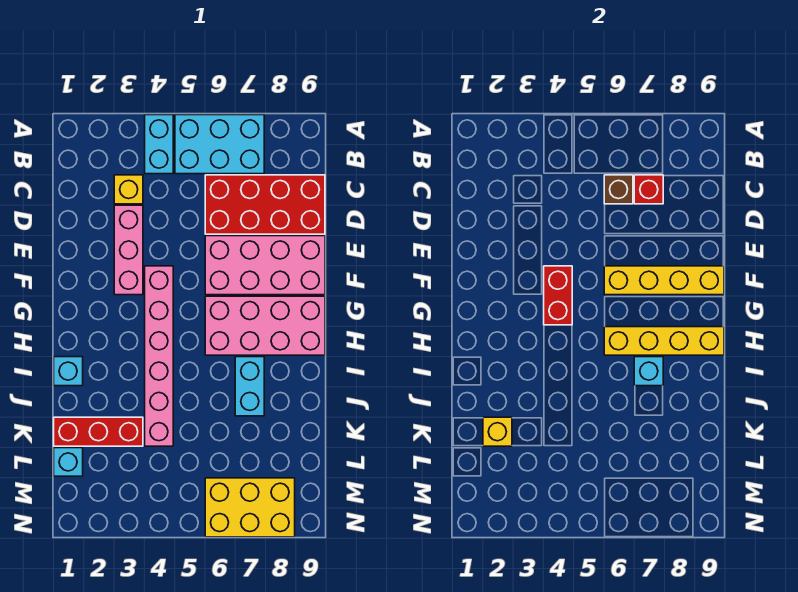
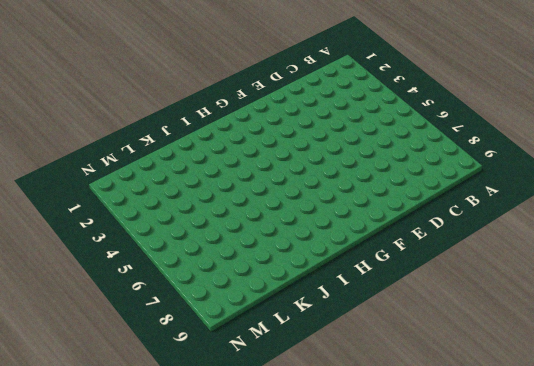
none -> cyan 1x2 brick [145,115,173,174]
none -> cyan 2x3 brick [175,115,264,174]
none -> yellow 1x1 brick [114,175,143,204]

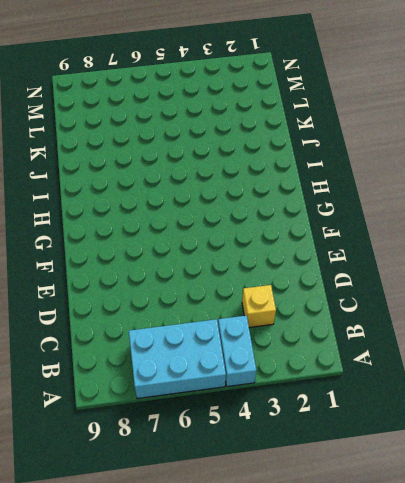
none -> red 2x4 brick [205,175,325,234]
none -> pink 1x3 brick [114,205,143,295]
none -> pink 2x4 brick [205,236,325,295]

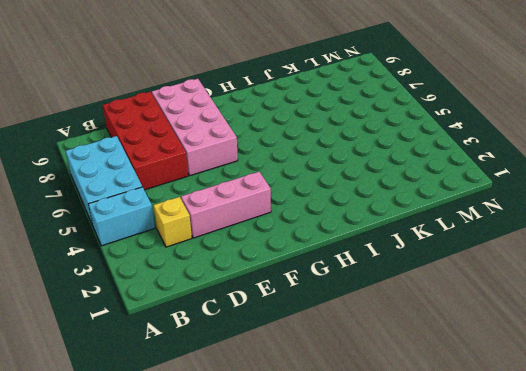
none -> pink 1x6 brick [145,266,173,446]
none -> pink 2x4 brick [205,296,325,355]
none -> cyan 1x1 brick [54,357,83,386]

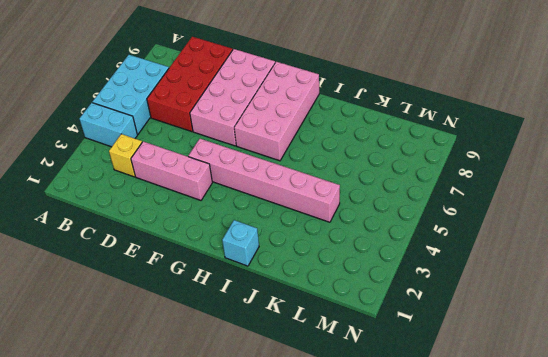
none -> cyan 1x2 brick [235,357,264,416]
none -> red 1x3 brick [54,417,143,446]
none -> cyan 1x1 brick [54,448,83,476]

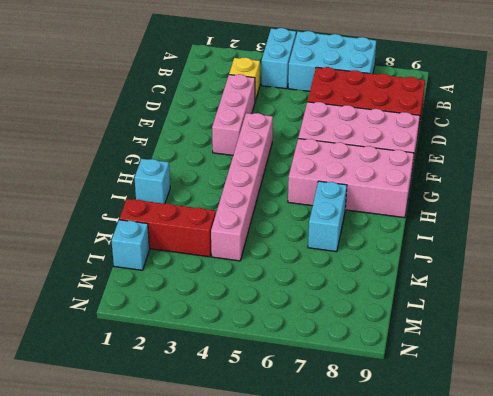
none -> yellow 2x3 brick [205,478,295,537]
none -> brown 1x1 brick [604,175,633,204]
none -> red 1x1 brick [634,175,663,204]

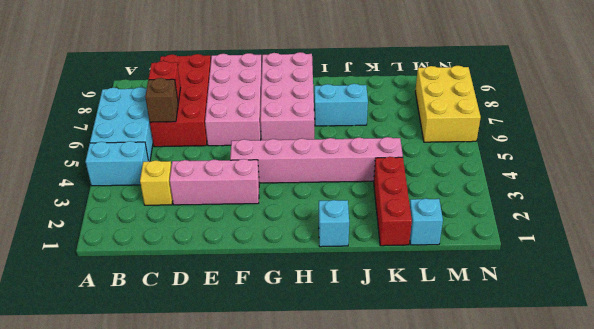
none -> red 1x2 brick [544,266,572,325]
none -> yellow 1x4 brick [604,266,724,295]
none -> yellow 1x4 brick [604,327,724,355]

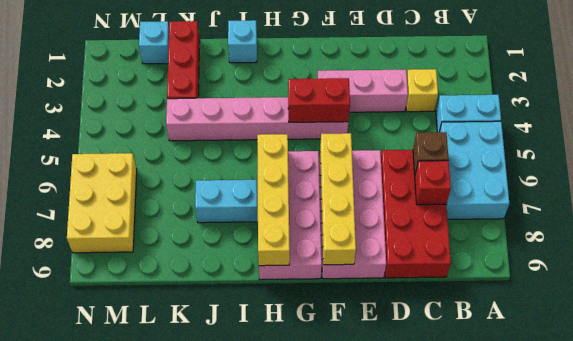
none -> cyan 1x1 brick [634,357,663,386]
none -> yellow 1x1 brick [483,417,512,446]

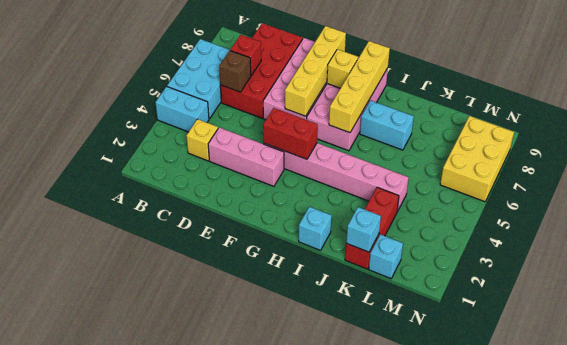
yellow 1x1 brick [327,49,358,88] -> yellow 1x1 brick moved to [483,417,512,446]
cyan 1x1 brick [346,207,381,252] -> cyan 1x1 brick moved to [634,357,663,386]

